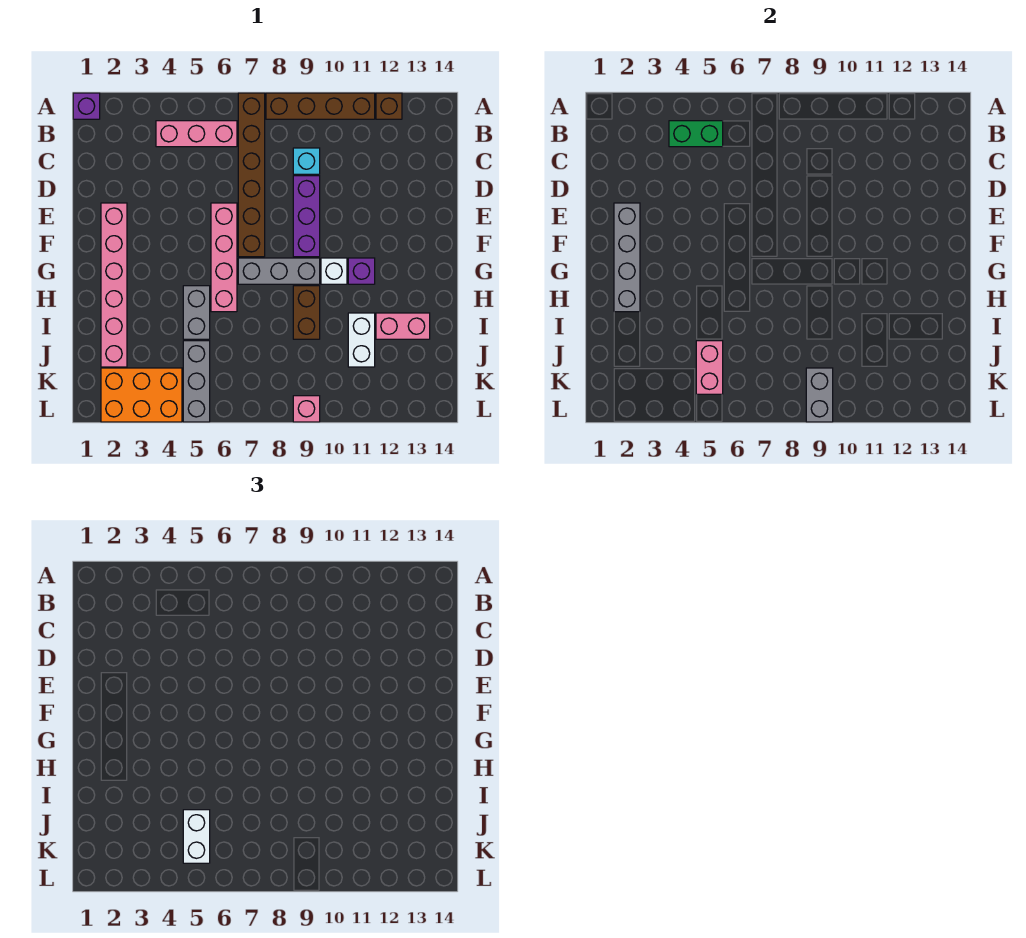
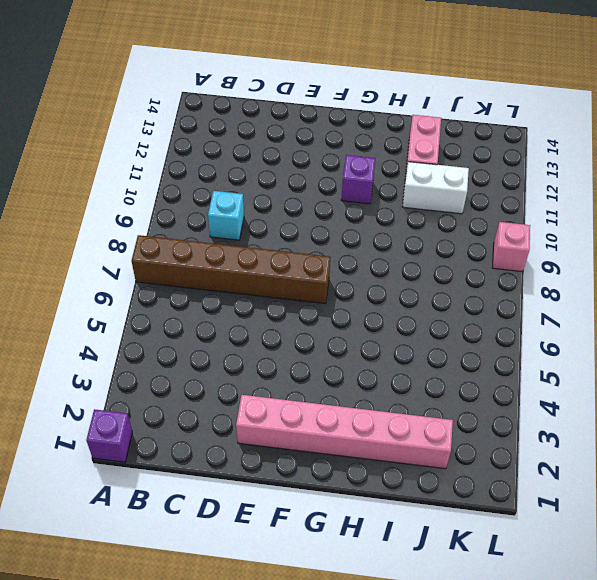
none -> brown 1x4 brick [266,93,375,119]
none -> brown 1x1 brick [376,93,402,119]
none -> pink 1x3 brick [156,121,237,147]

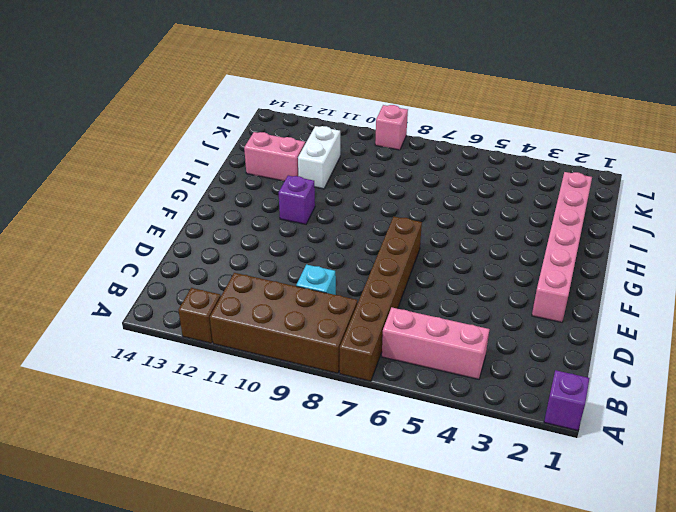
brown 2x4 brick [210,273,357,373] -> brown 1x4 brick [266,93,375,119]
none -> purple 1x3 brick [293,176,320,257]
none -> pink 1x4 brick [211,203,237,312]
none -> grey 1x3 brick [238,258,320,284]

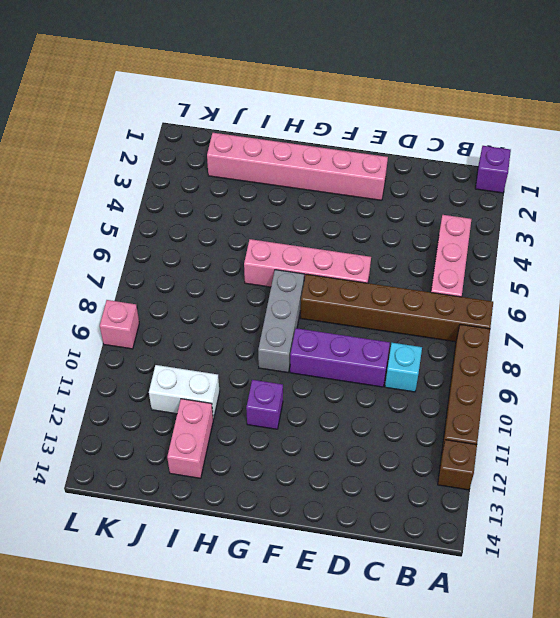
none -> white 1x1 brick [321,258,347,284]
none -> grey 1x2 brick [183,286,210,339]
none -> brown 1x2 brick [293,286,320,339]

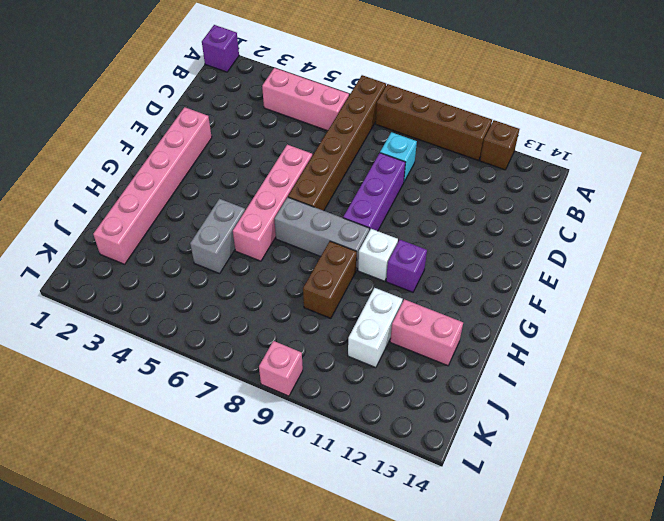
none -> grey 1x3 brick [183,341,210,422]
none -> orange 2x3 brick [101,368,182,422]
none -> green 1x2 brick [669,121,723,147]

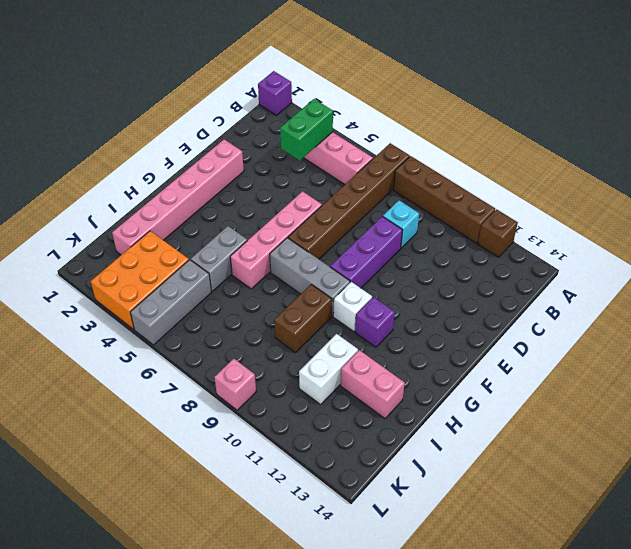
green 1x2 brick [280,99,333,161] -> green 1x2 brick turned to [669,121,723,147]
orange 2x3 brick [91,231,189,329] -> orange 2x3 brick turned to [101,368,182,422]
none -> grey 1x4 brick [614,203,640,312]
none -> pink 1x2 brick [696,341,723,394]
none -> grey 1x2 brick [806,368,833,422]

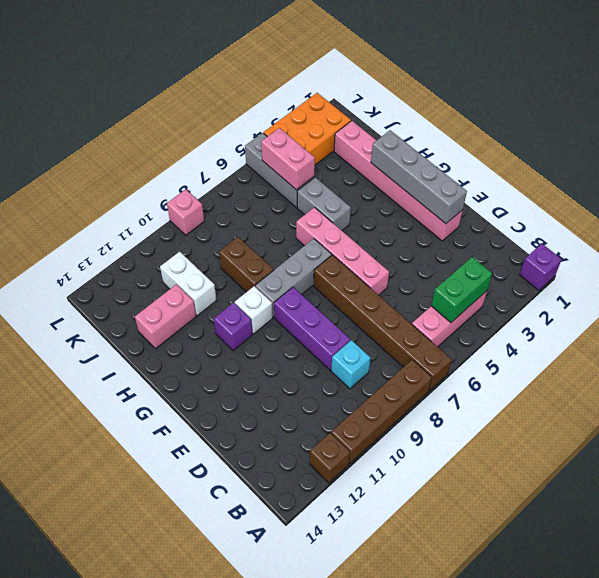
none -> grey 1x2 brick [806,368,833,422]
none -> white 1x2 brick [183,810,210,863]

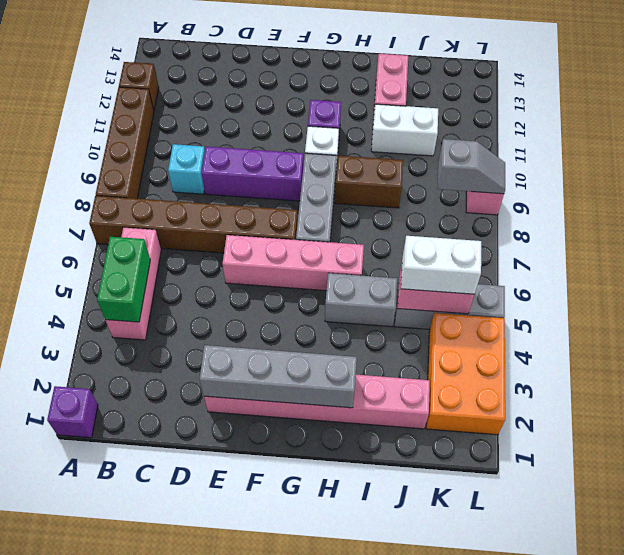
grey 1x2 slope [438,139,505,194] -> grey 1x2 brick [806,368,833,422]

